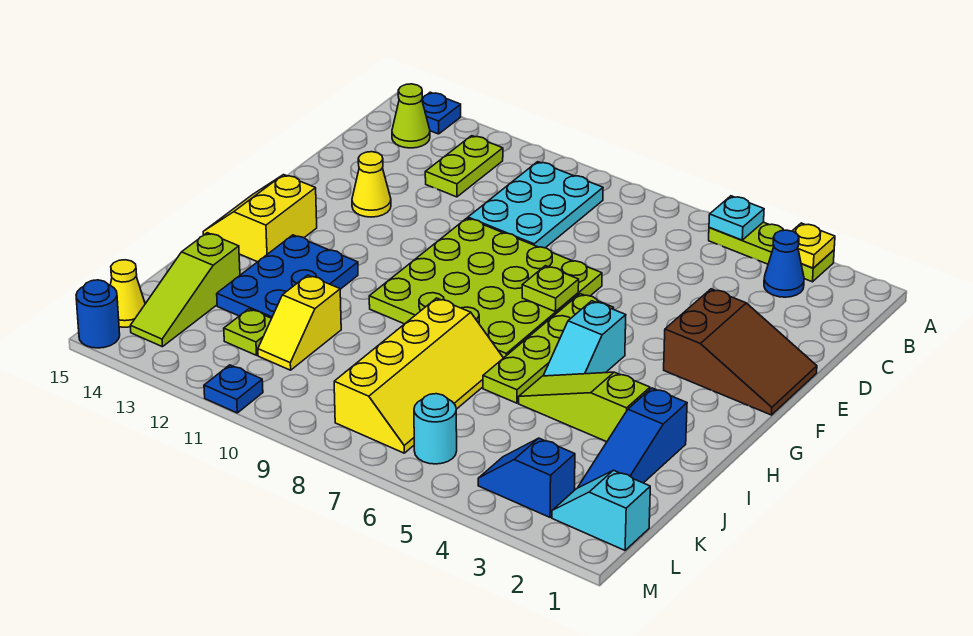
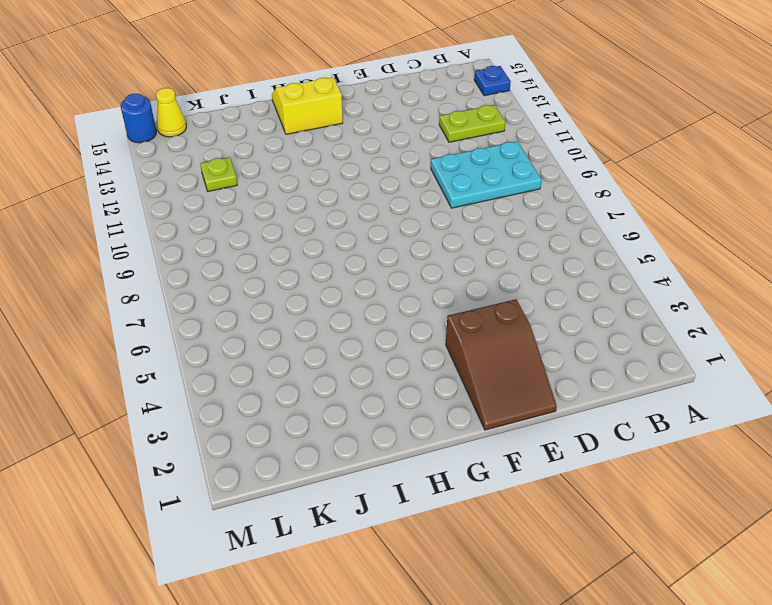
none -> lime 1x3 plate [709,222,834,282]
none -> blue 1x1 cone [764,230,804,297]
none -> lime 1x1 cone [392,84,430,148]

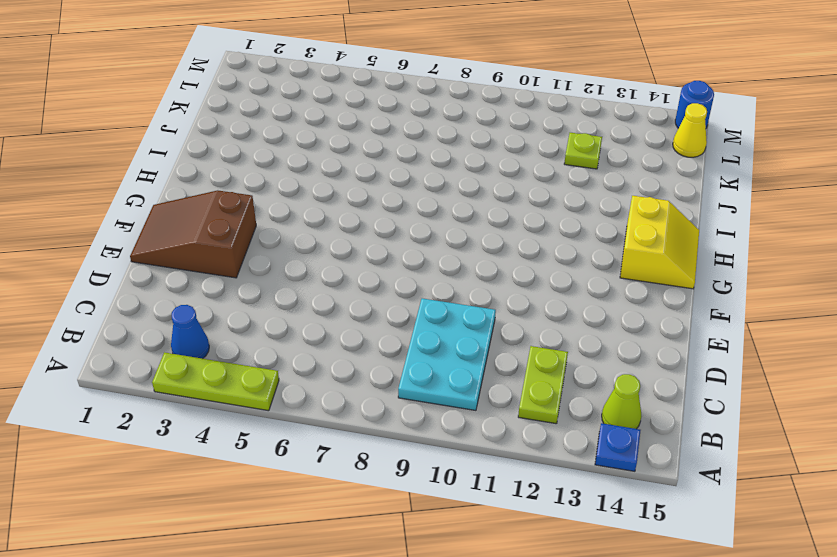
none -> lime 4x4 plate [369,218,602,358]
none -> yellow 1x1 cone [352,152,391,217]
none -> lime 1x4 plate [483,294,614,403]

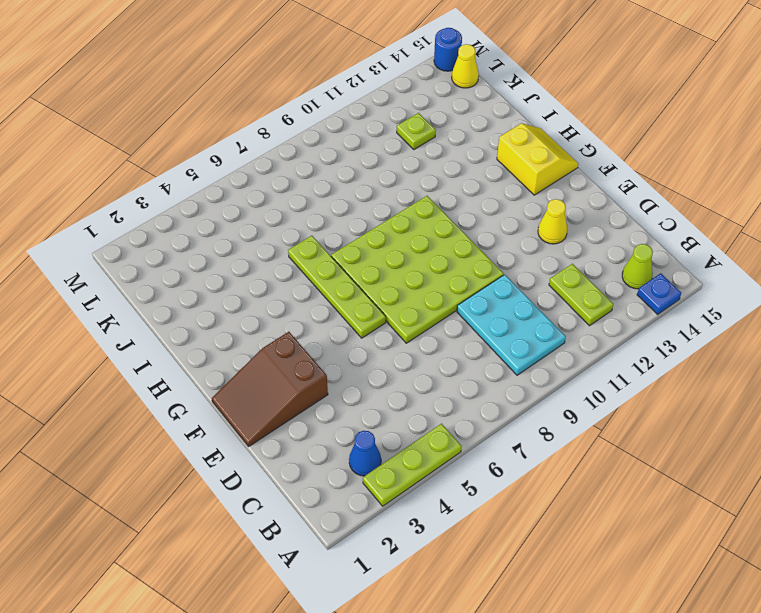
none -> cyan 1x2 slope [544,301,626,376]
none -> blue 2x3 plate [217,235,358,318]
none -> blue 1x3 slope [578,388,687,488]

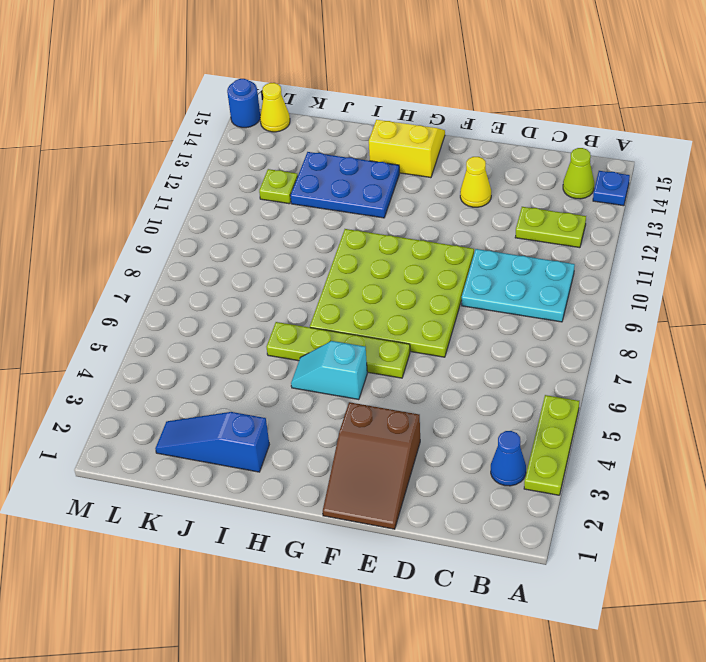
none -> lime 1x3 slope [519,372,650,442]
none -> yellow 2x4 slope [334,298,503,453]
none -> yellow 1x2 slope [258,275,341,370]

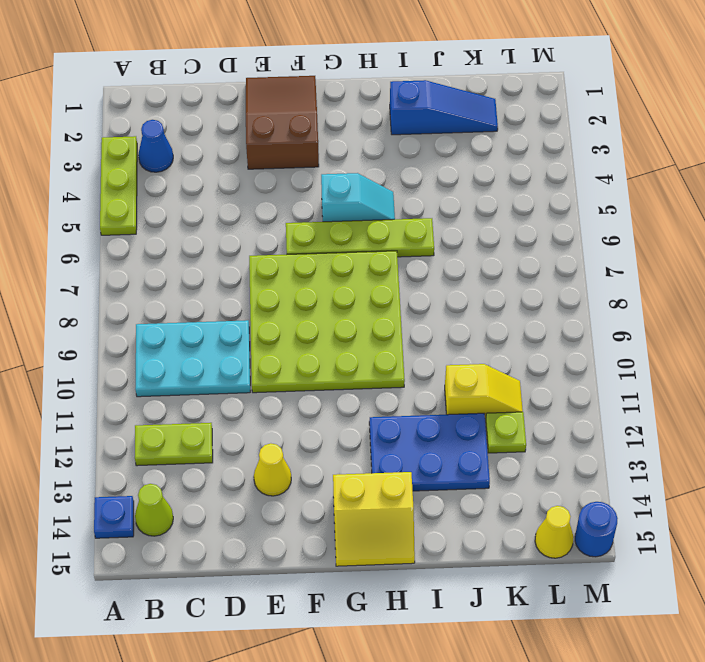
none -> lime 1x3 slope [519,372,650,442]
none -> yellow 2x4 slope [334,298,503,453]
none -> lime 1x3 slope [130,233,240,347]

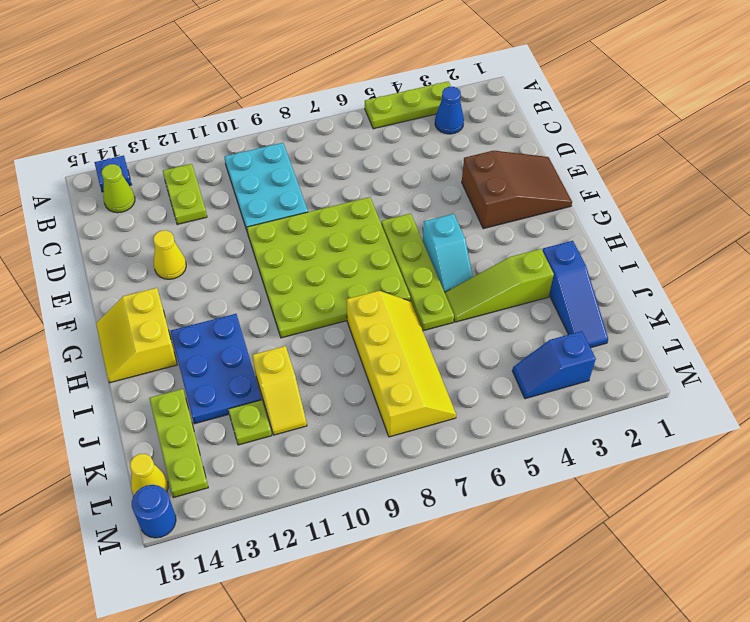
lime 1x3 plate [149,389,208,497] -> lime 1x3 slope [130,233,240,347]
none -> cyan 1x2 slope [552,470,650,550]
none -> cyan 1x1 round brick [414,394,457,464]
none -> blue 1x1 plate [204,365,263,413]

